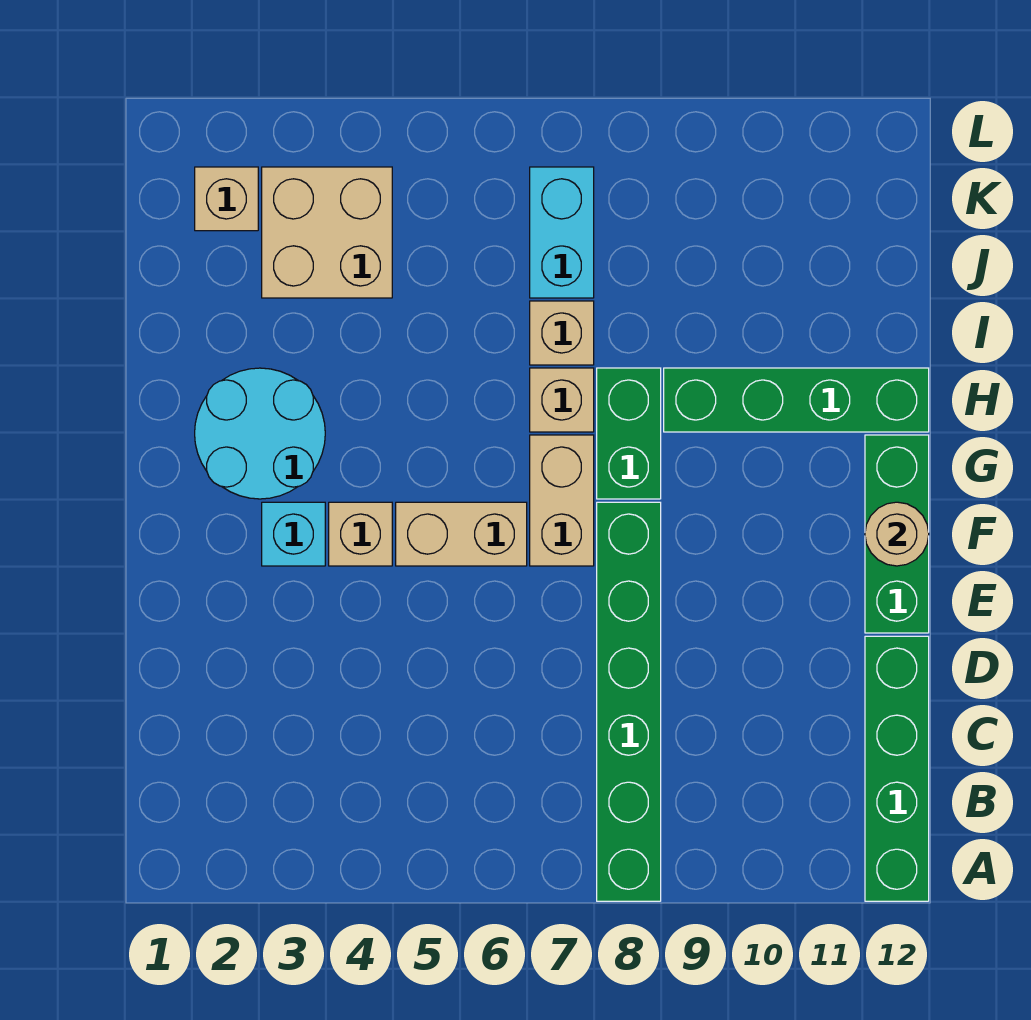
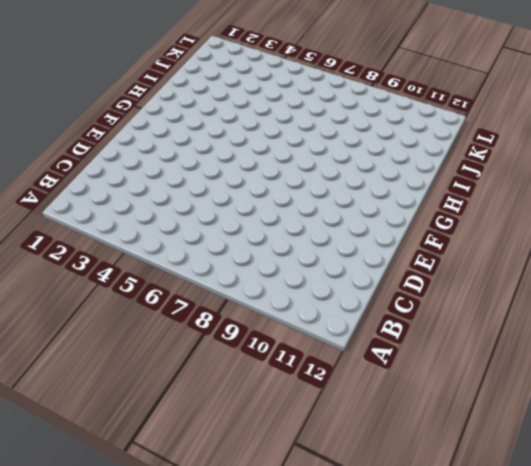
none -> green 1x6 brick [597,502,661,901]
none -> green 1x4 brick [865,636,929,901]
none -> green 1x3 brick [865,435,929,633]

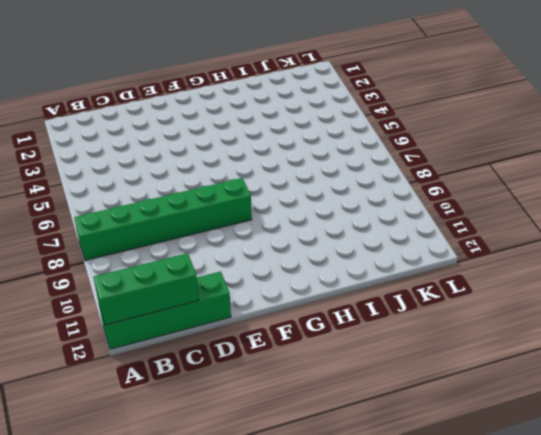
green 1x3 brick [94,253,199,325] -> green 1x3 brick moved to [865,435,929,633]
none -> cyan 1x1 brick [262,502,325,566]
none -> tan 1x1 brick [329,502,392,566]
none -> tan 1x2 brick [396,502,527,566]

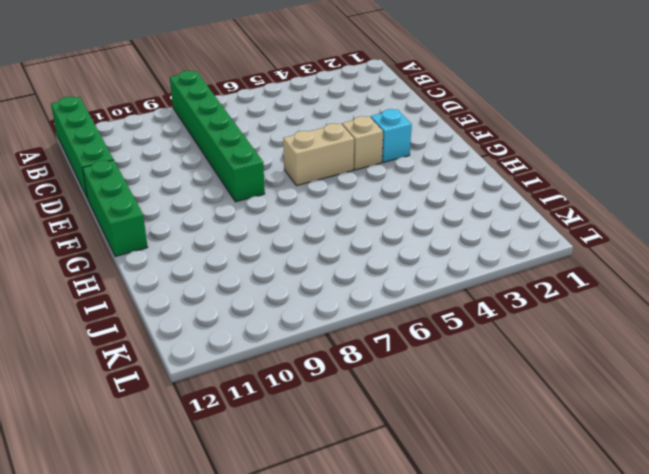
none -> tan 1x2 brick [530,435,594,566]
none -> cyan 2x2 round brick [195,368,325,499]
none -> green 1x2 brick [597,368,661,499]

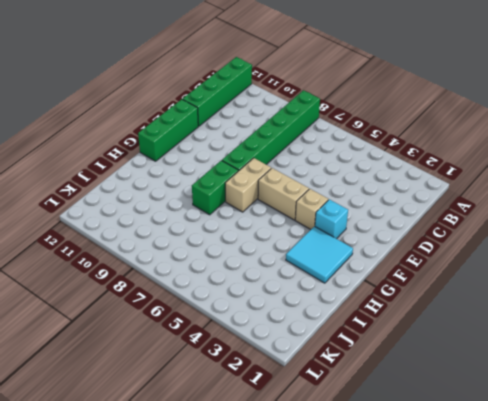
cyan 2x2 tile [286,226,353,283] -> cyan 2x2 round brick [195,368,325,499]
none -> tan 1x1 brick [530,368,594,432]
none -> green 1x4 brick [664,368,929,432]
none -> tan 1x1 brick [530,301,594,365]

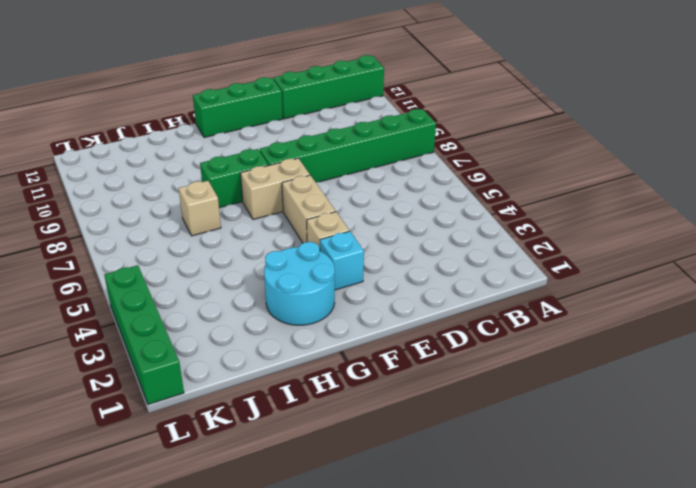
green 1x4 brick [104,265,184,405] -> green 1x4 brick moved to [664,368,929,432]
none -> tan 1x1 brick [530,368,594,432]
none -> tan 2x2 brick [262,167,392,298]
none -> cyan 1x2 brick [530,167,594,298]

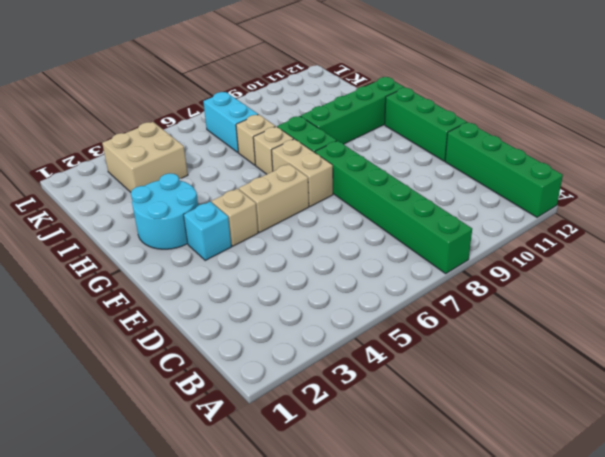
none -> tan 1x1 brick [195,167,258,231]
none -> tan 1x1 round brick [865,502,929,566]

